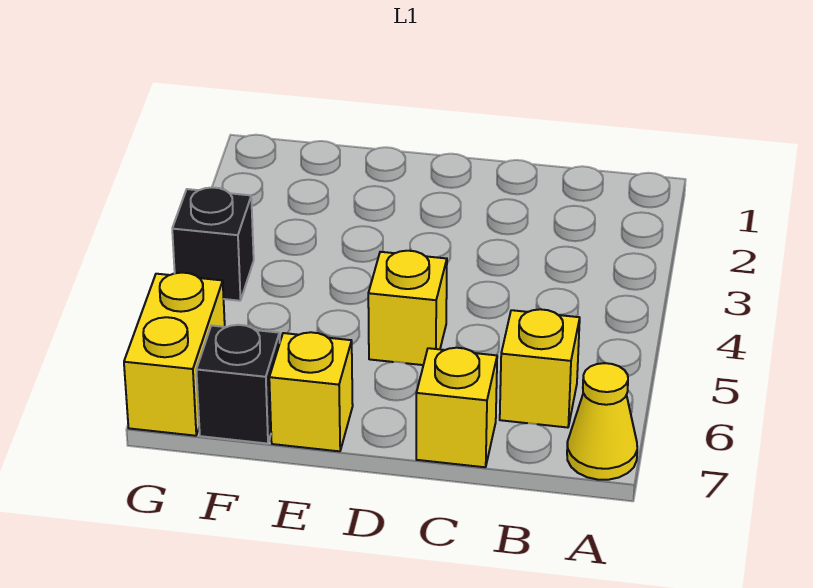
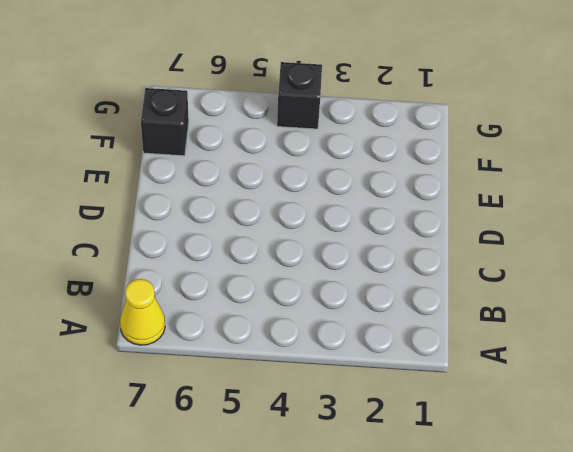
none -> yellow 1x1 brick [500,309,580,428]
none -> yellow 1x1 brick [416,348,497,467]

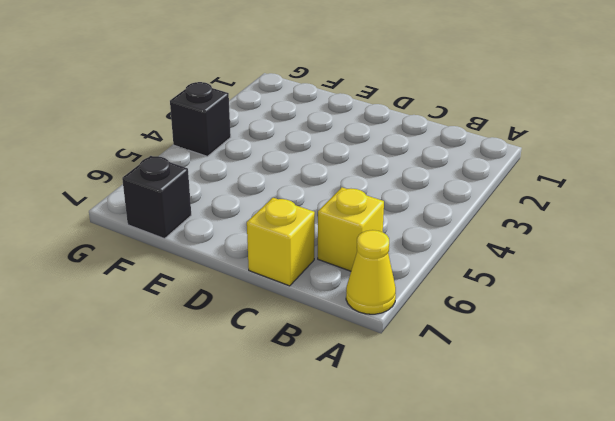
none -> yellow 1x1 brick [368,251,447,365]
none -> yellow 1x1 brick [269,332,353,451]

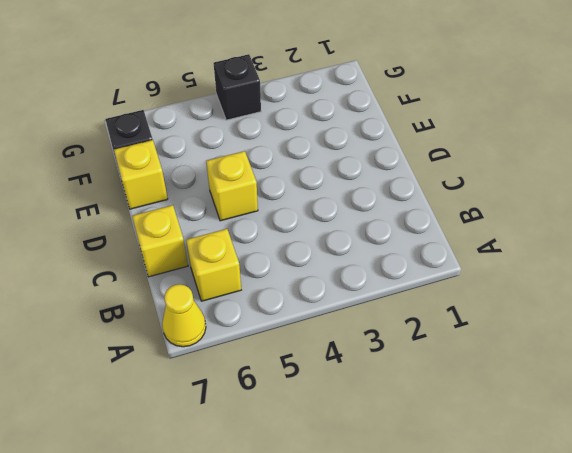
none -> yellow 1x2 brick [124,273,225,436]

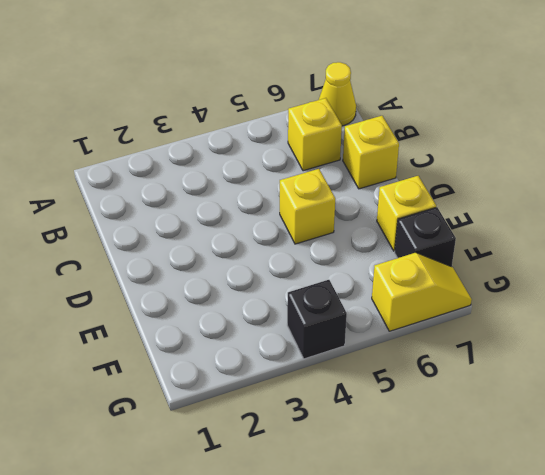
yellow 1x2 slope [372,253,472,331] -> yellow 1x2 brick [124,273,225,436]

